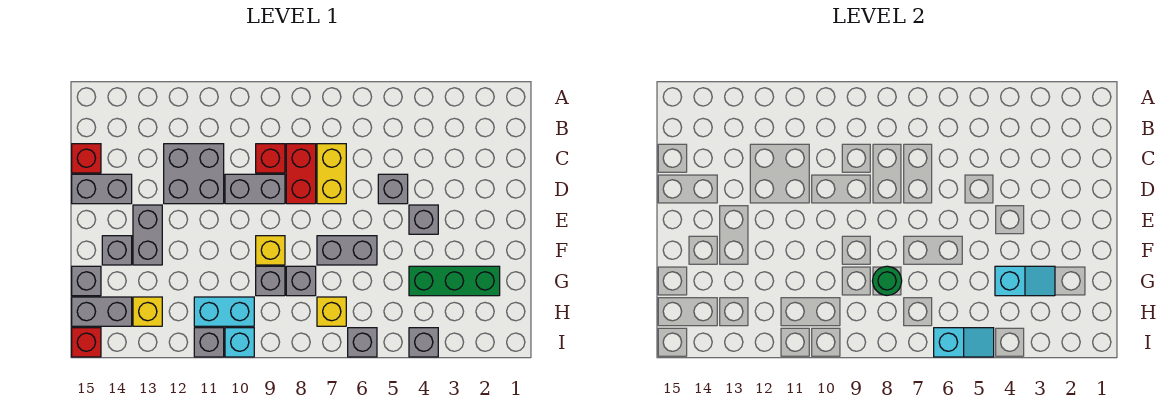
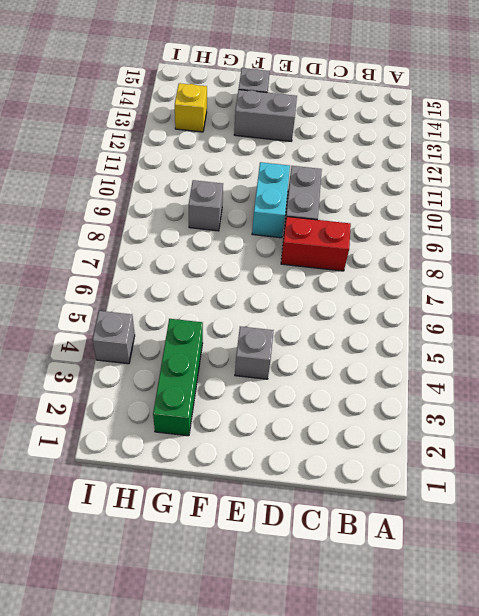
cyan 1x2 brick [252,162,290,238] -> cyan 1x2 brick moved to [194,297,254,326]
none -> yellow 1x2 brick [317,144,346,204]
none -> red 1x1 brick [256,144,285,173]
none -> grey 2x2 brick [164,144,224,204]

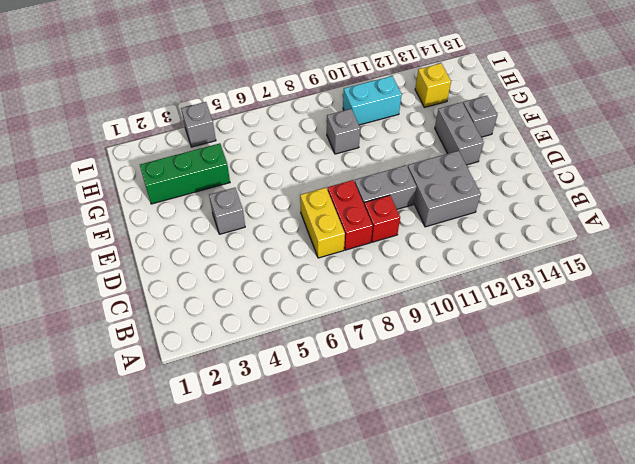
none -> red 1x1 brick [72,144,101,173]
none -> grey 1x1 brick [378,174,408,204]
none -> grey 1x2 brick [72,174,132,204]

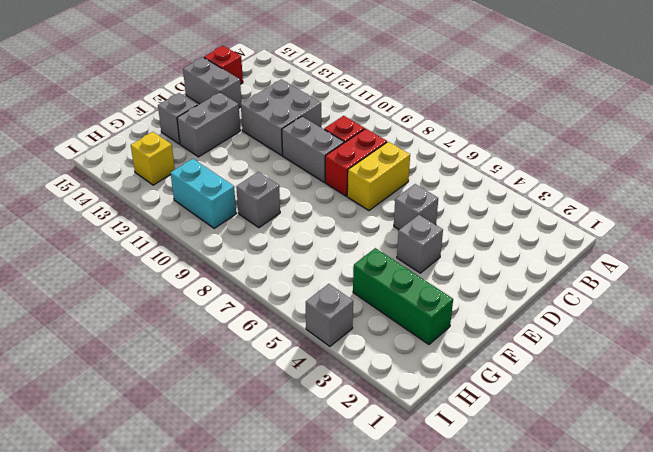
none -> grey 1x2 brick [317,236,377,265]
none -> yellow 1x1 brick [256,236,285,265]
none -> grey 1x1 brick [286,266,316,296]

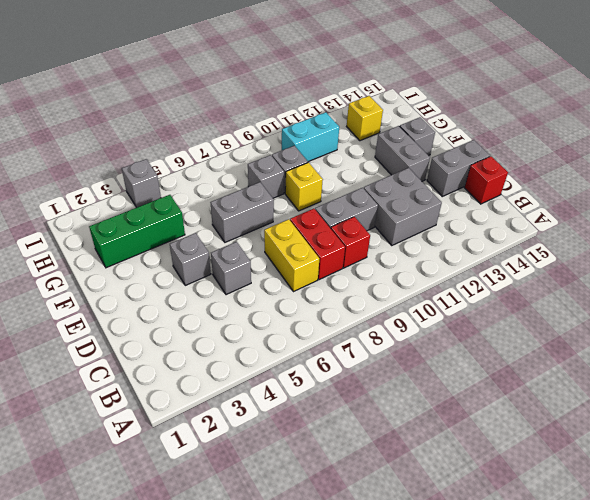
none -> grey 1x1 brick [72,266,101,296]
none -> yellow 1x1 brick [317,297,346,326]
none -> grey 1x2 brick [72,297,132,326]

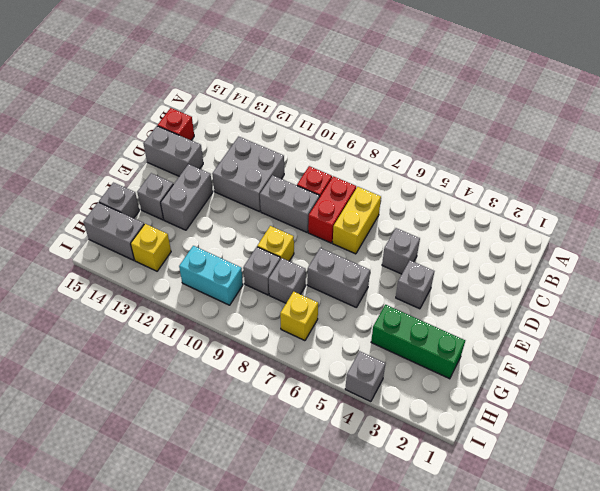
none -> grey 1x1 brick [348,328,377,357]
none -> cyan 1x1 brick [225,328,254,357]
none -> grey 1x1 brick [194,328,224,357]

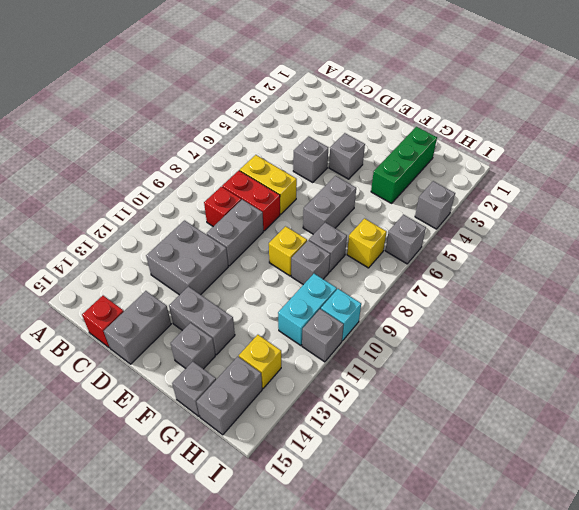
none -> red 1x1 brick [72,328,101,357]
none -> cyan 1x2 slope [995,266,1055,296]
none -> green 1x1 round brick [873,266,902,295]

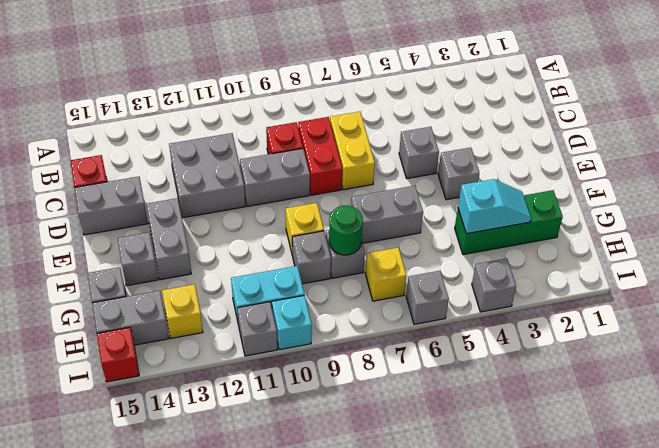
none -> cyan 1x2 slope [934,328,994,357]

